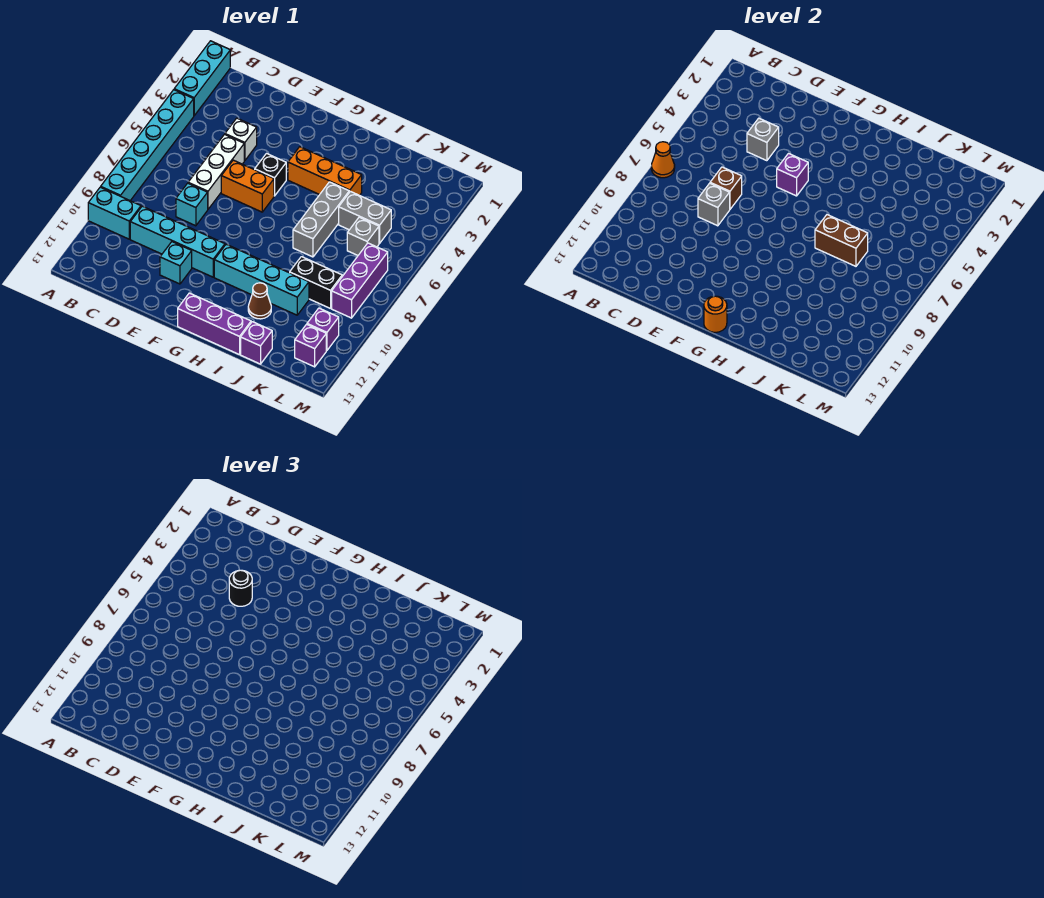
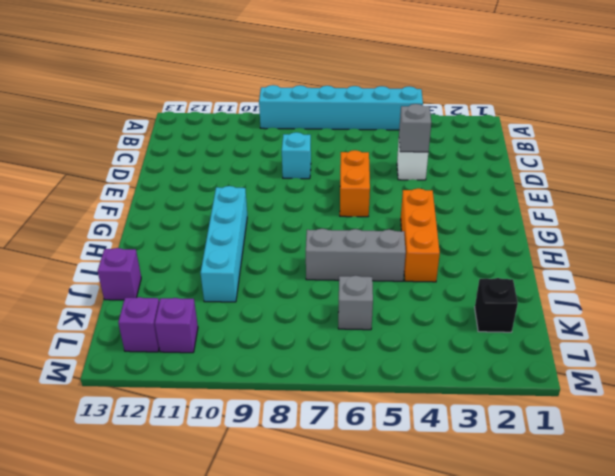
black 1x1 brick [475,278,518,332] -> black 1x1 brick moved to [255,154,286,196]
none -> cyan 1x3 brick [174,41,230,116]
none -> cyan 1x2 brick [88,187,141,239]
none -> cyan 1x4 brick [130,206,225,277]
none -> white 1x3 brick [188,135,244,209]

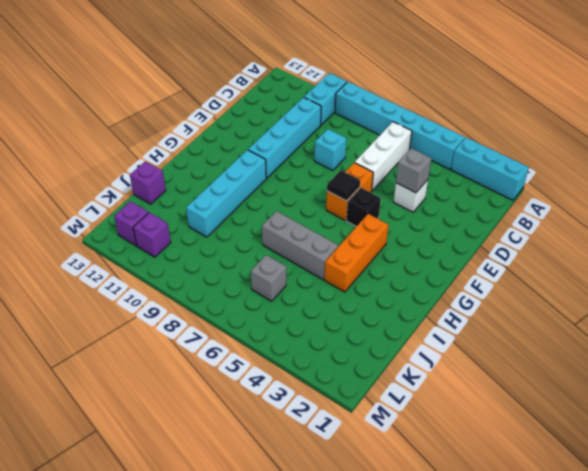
white 1x3 brick [355,122,412,191] -> white 1x3 brick turned to [188,135,244,209]
black 1x1 tile [327,170,360,201] -> none
none -> cyan 1x1 brick [160,242,192,284]
none -> purple 1x3 brick [178,293,251,355]
none -> brown 1x1 cone [248,283,271,319]
none -> grey 1x2 brick [339,192,391,243]

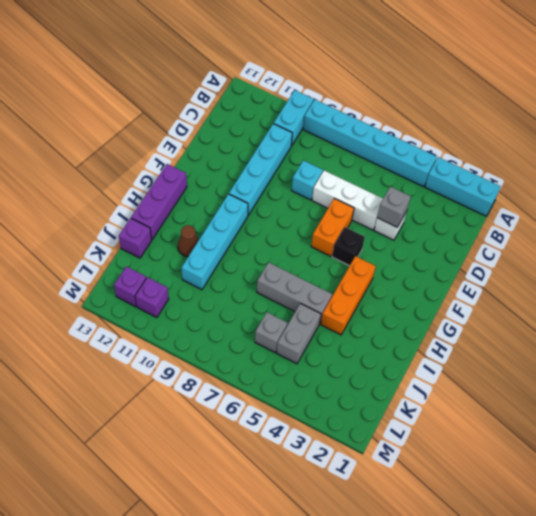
none -> cyan 1x1 brick [160,242,192,284]
none -> black 1x2 brick [290,257,342,309]
none -> purple 1x3 brick [332,243,388,318]
none -> orange 1x1 cone [651,142,675,178]

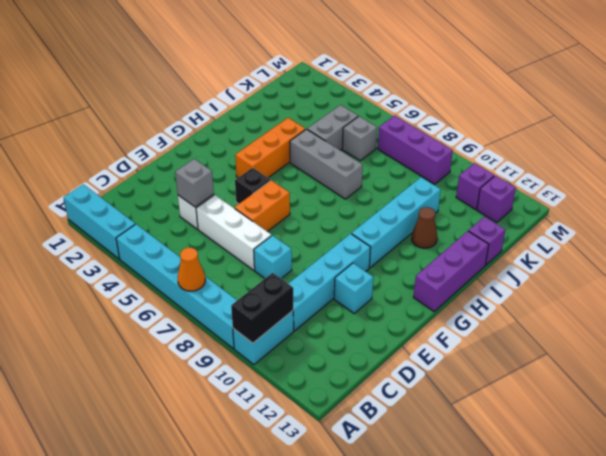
black 1x2 brick [231,273,293,343] -> black 1x2 brick moved to [290,257,342,309]
none -> brown 1x1 brick [710,167,742,209]
none -> grey 1x1 brick [698,183,730,226]
none -> purple 1x1 brick [777,154,808,196]
none -> orange 1x1 round brick [704,296,727,332]

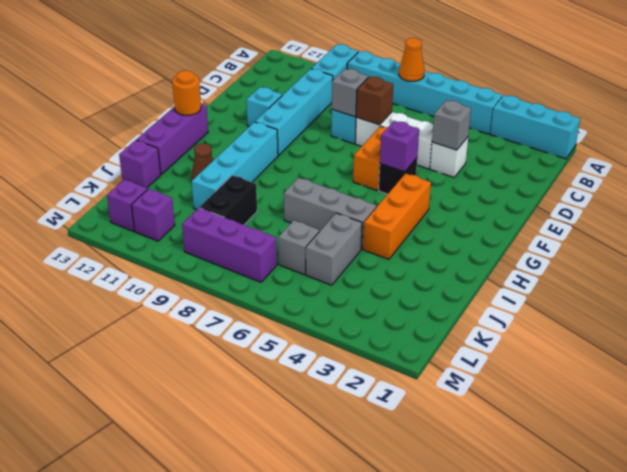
none -> brown 1x2 brick [815,215,868,266]
none -> black 1x1 round brick [229,570,252,606]

